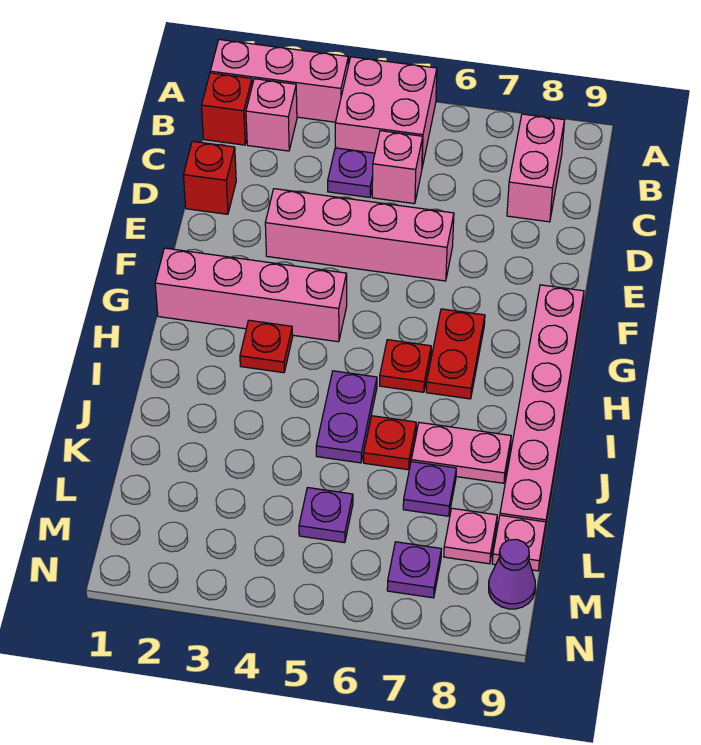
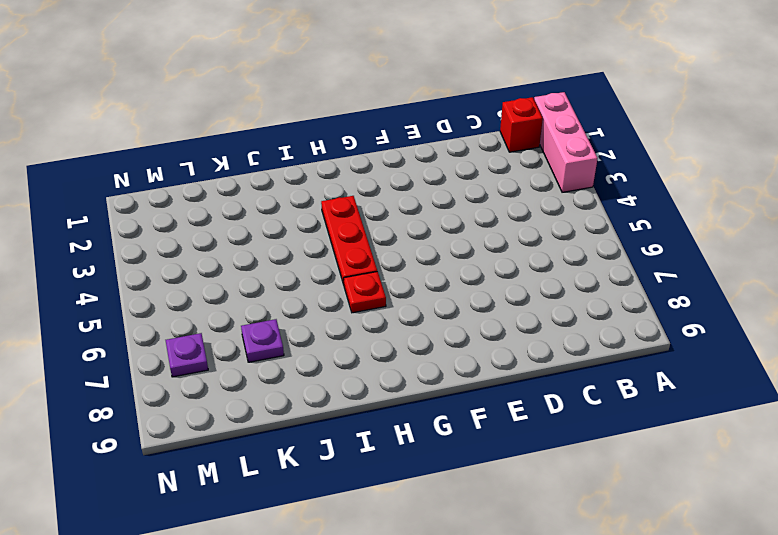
red 1x3 plate [321,196,377,285] -> red 1x1 plate [240,320,293,373]
none -> pink 2x2 brick [335,57,437,167]
none -> pink 1x1 brick [246,79,297,151]
none -> pink 1x2 brick [507,114,565,222]

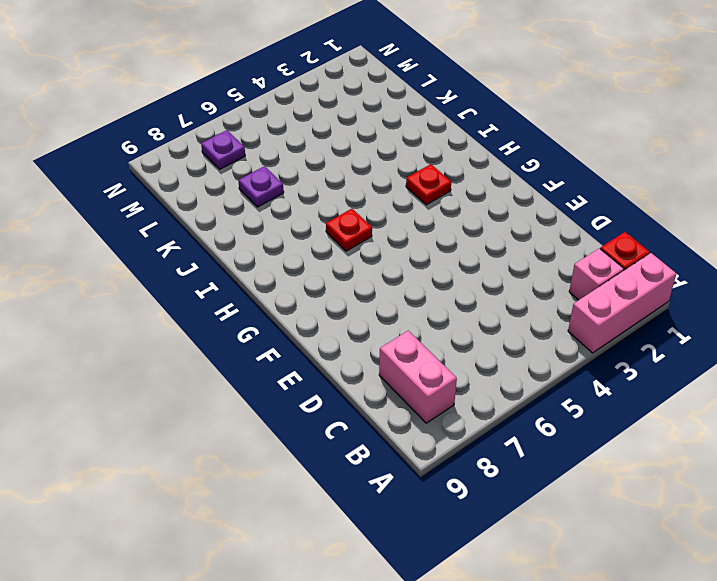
none -> pink 2x2 brick [335,57,437,167]
none -> purple 1x1 plate [328,148,375,198]
none -> pink 1x1 brick [372,131,423,204]

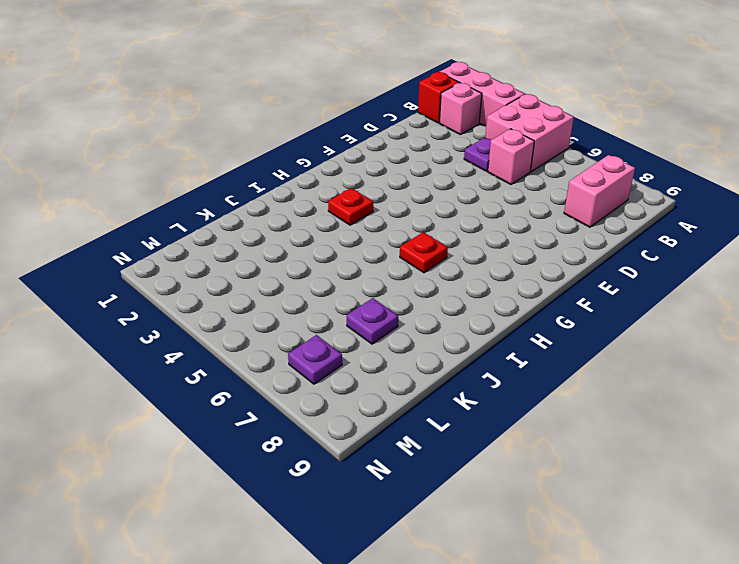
none -> red 1x1 brick [183,141,236,214]
none -> pink 1x4 brick [265,189,454,281]
none -> pink 1x6 plate [500,285,584,529]

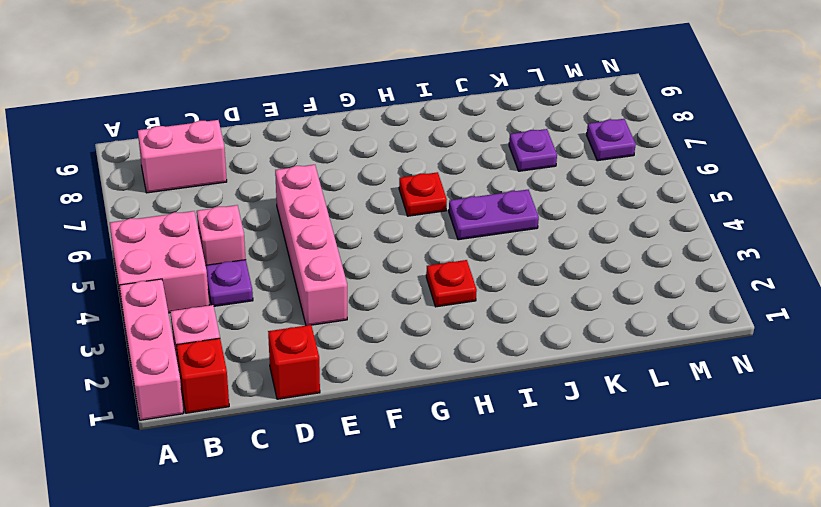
none -> pink 1x6 plate [500,285,584,529]
none -> pink 1x4 brick [155,248,347,342]
none -> red 1x2 plate [426,309,485,399]

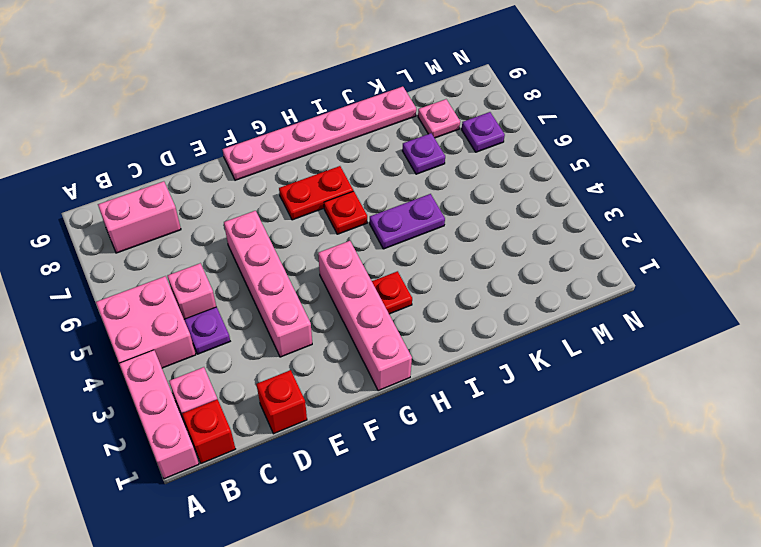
none -> red 1x1 plate [364,416,416,470]
none -> pink 1x2 plate [411,423,511,483]
none -> purple 1x1 plate [299,488,353,543]

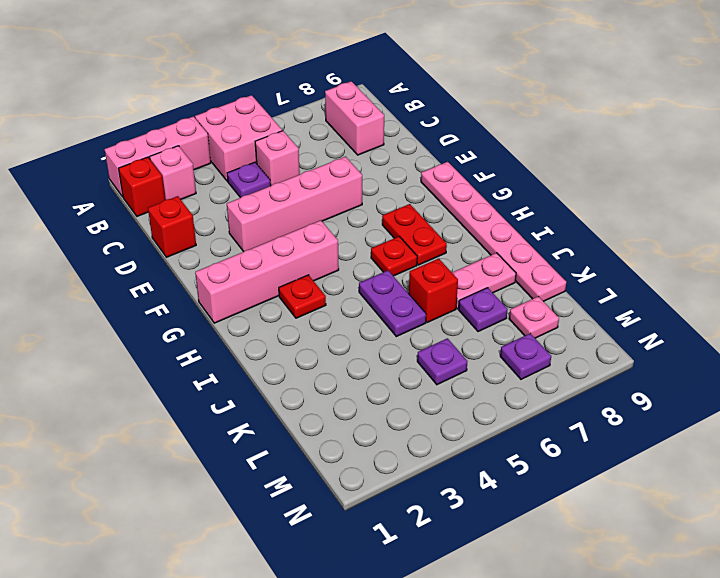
red 1x1 brick [409,258,458,322] -> red 1x1 plate [364,416,416,470]
none -> pink 1x1 plate [492,515,546,571]
none -> purple 1x1 cone [489,539,535,609]

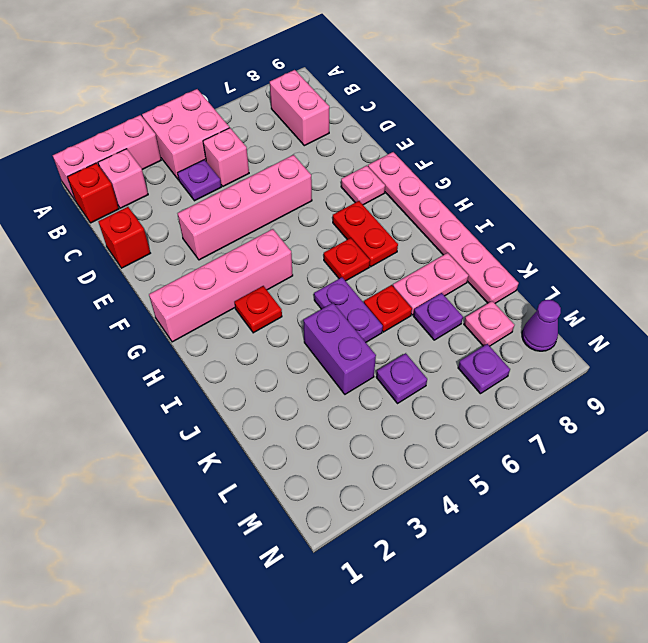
pink 1x1 plate [341,166,385,205] -> pink 1x1 plate moved to [492,515,546,571]
purple 1x2 brick [303,303,376,394] -> none

